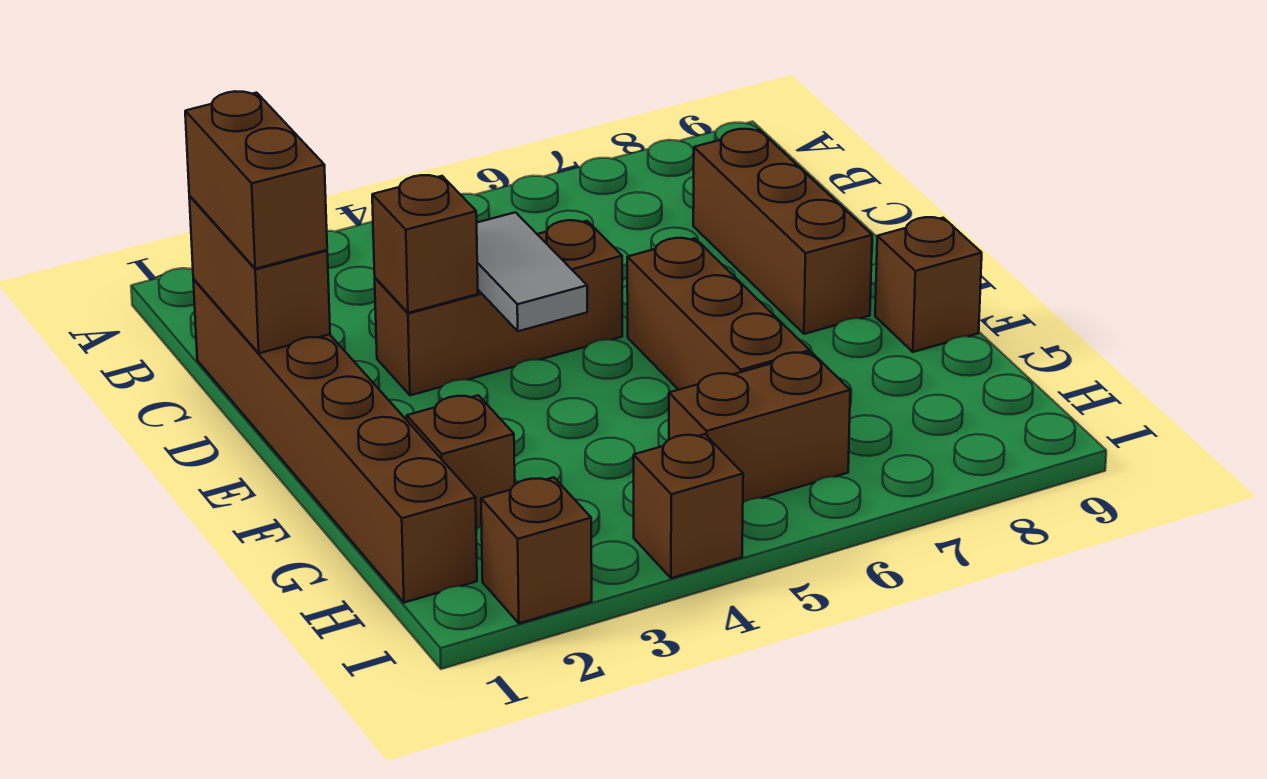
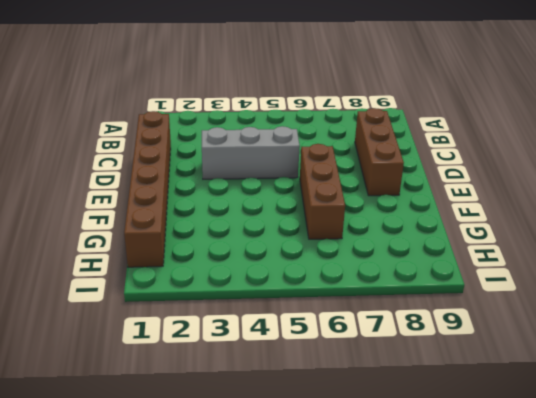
grey 1x3 brick [202,126,300,179] -> brown 1x3 brick [375,220,622,395]
none -> brown 1x1 brick [875,217,982,352]
none -> brown 1x1 brick [407,395,515,528]
none -> brown 1x2 brick [669,352,850,502]

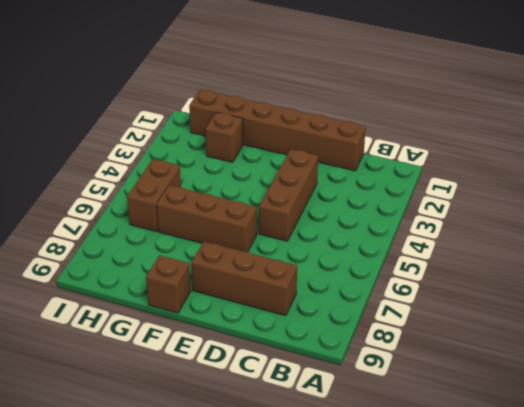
none -> brown 1x1 brick [481,477,592,623]
none -> brown 1x1 brick [634,434,743,578]
none -> brown 1x2 brick [189,196,330,353]

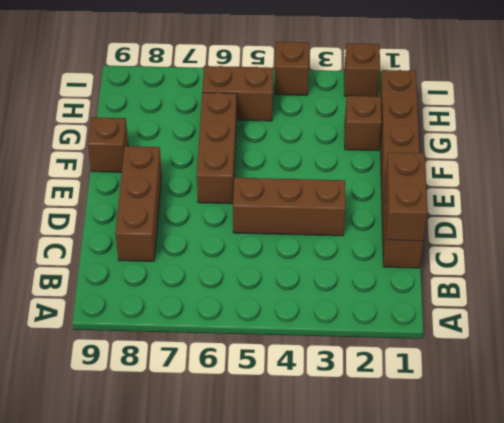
none -> brown 1x1 brick [372,175,478,313]
none -> grey 1x2 tile [477,212,587,331]
none -> brown 1x2 brick [185,91,327,269]

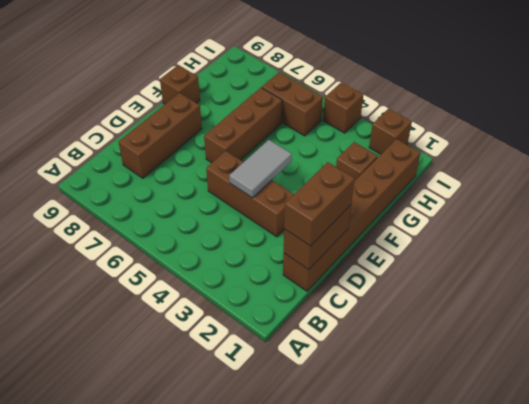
none -> brown 1x1 brick [372,175,478,313]

